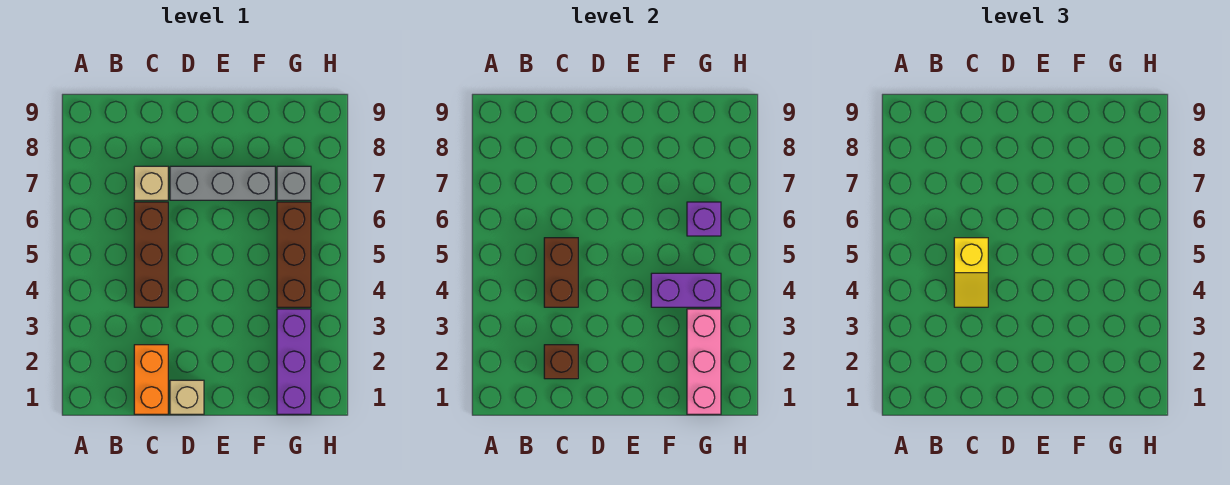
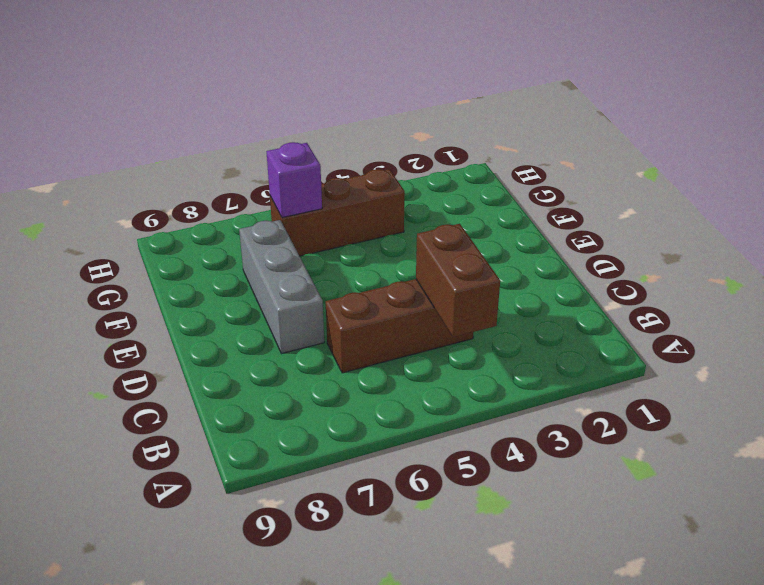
brown 1x2 brick [416,224,500,337] -> brown 1x2 brick turned to [544,238,578,307]
none -> orange 1x2 brick [134,345,168,414]
none -> tan 1x1 brick [134,166,168,200]
none -> tan 1x1 brick [170,380,204,414]

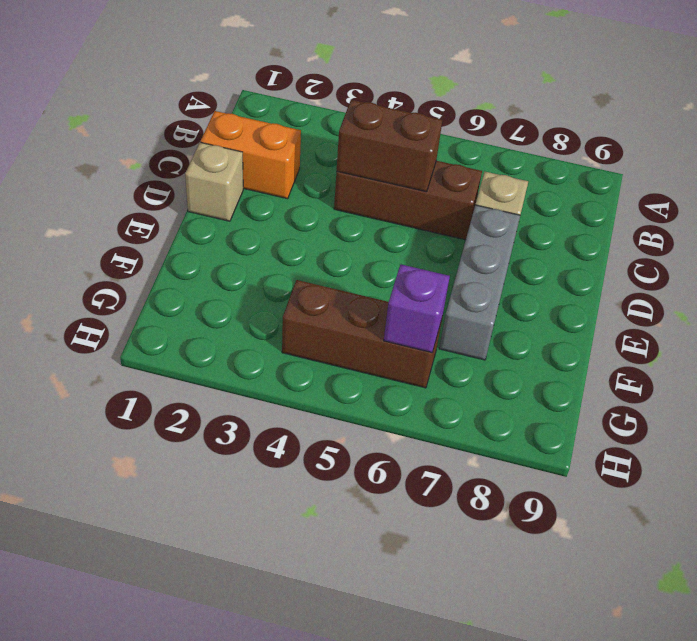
none -> purple 1x3 brick [277,309,311,414]
none -> grey 1x1 brick [277,166,311,200]
none -> brown 1x1 brick [544,345,578,379]

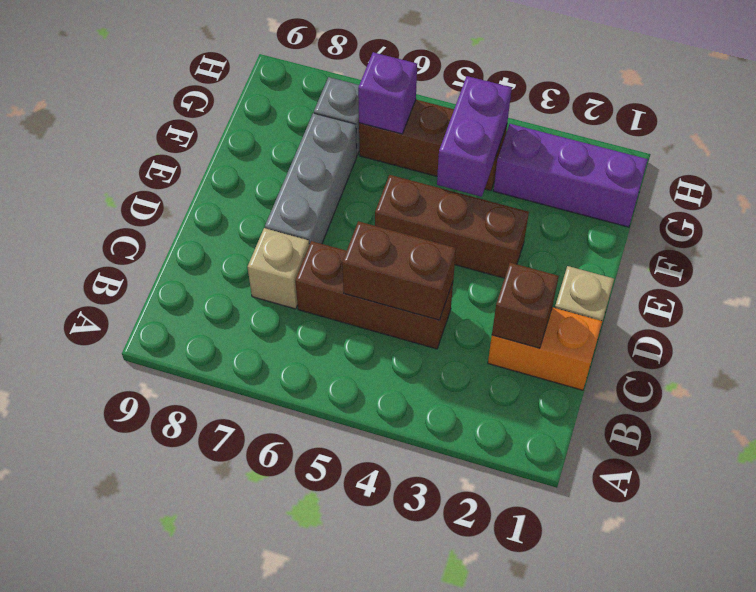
brown 1x3 brick [375,175,529,278] -> none
none -> pink 1x3 brick [687,309,721,414]
none -> yellow 1x2 slope [954,238,988,307]

